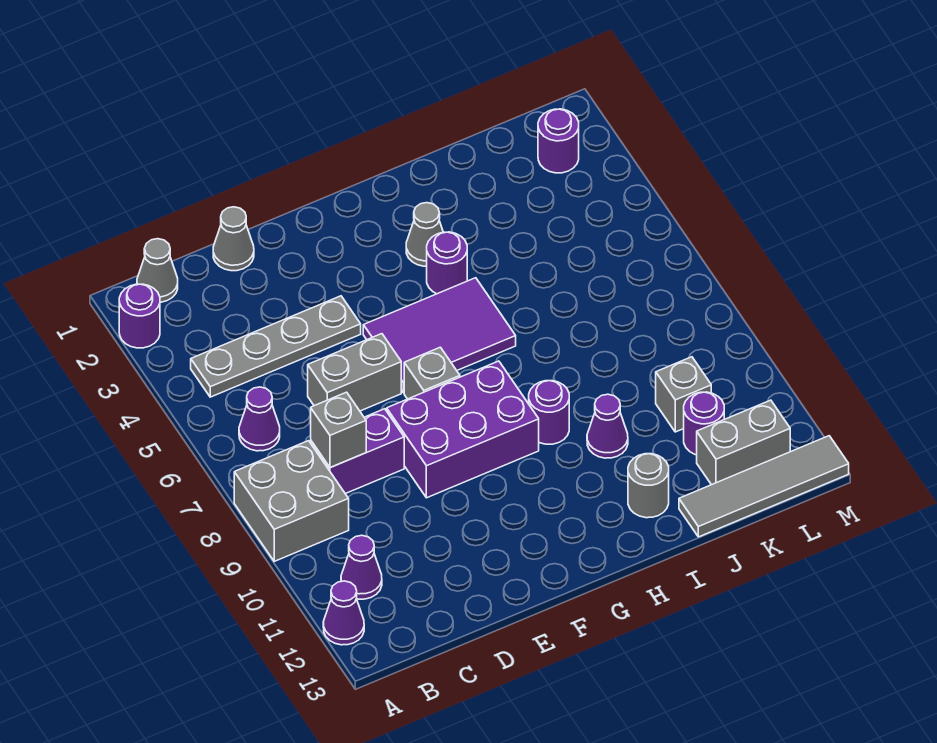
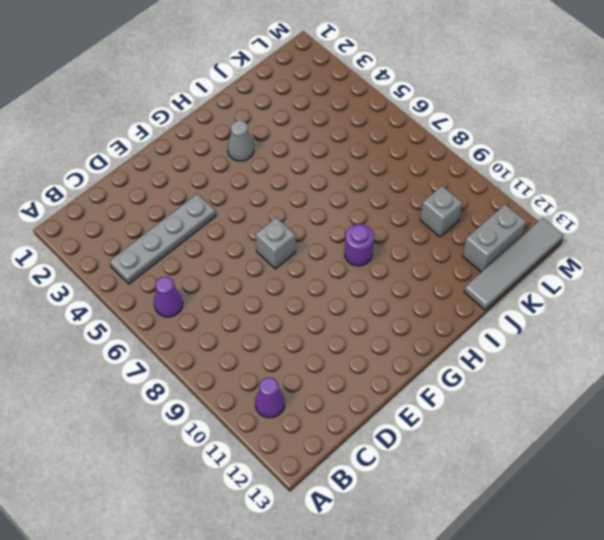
none -> purple 1x1 round brick [119,284,160,348]
none -> grey 2x2 brick [234,441,349,561]
none -> purple 1x1 cone [323,581,364,645]

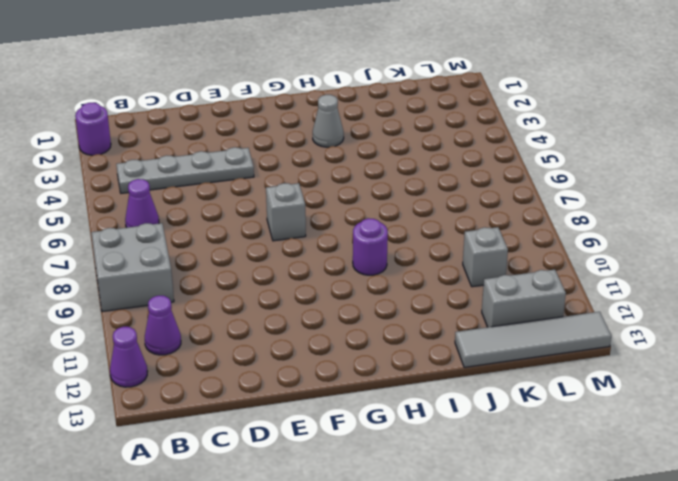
none -> grey 1x1 cone [137,239,178,302]
none -> purple 1x2 brick [311,409,404,494]
none -> grey 1x1 cone [213,207,254,271]

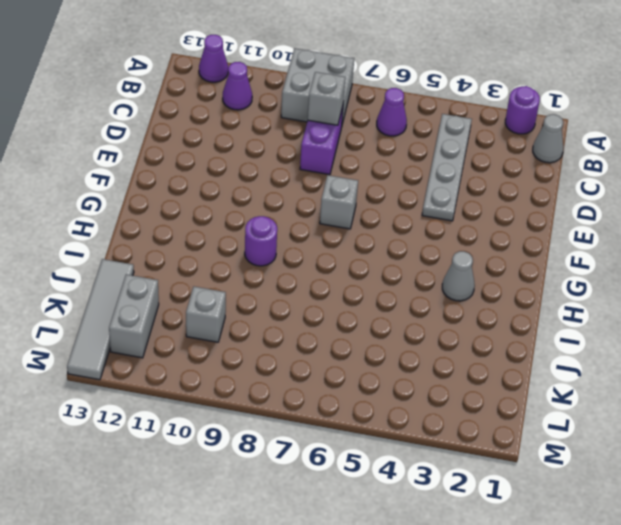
none -> grey 1x1 cone [213,207,254,271]
none -> grey 1x2 brick [308,334,401,411]
none -> purple 2x3 brick [387,361,539,498]

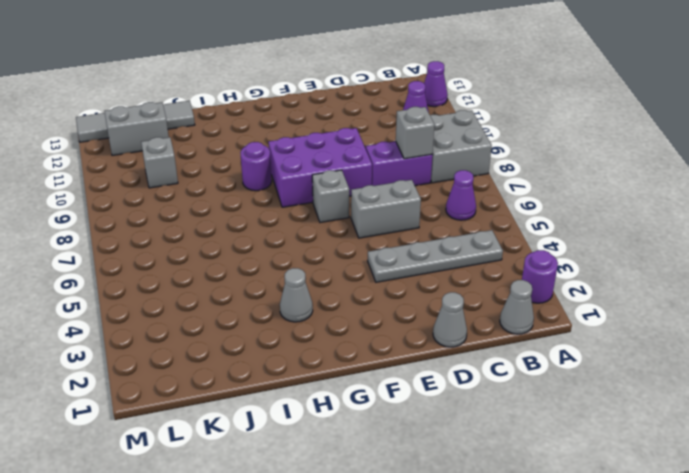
none -> purple 2x3 tile [363,278,516,393]
none -> purple 1x1 round brick [427,232,467,294]
none -> purple 1x1 cone [587,394,628,458]

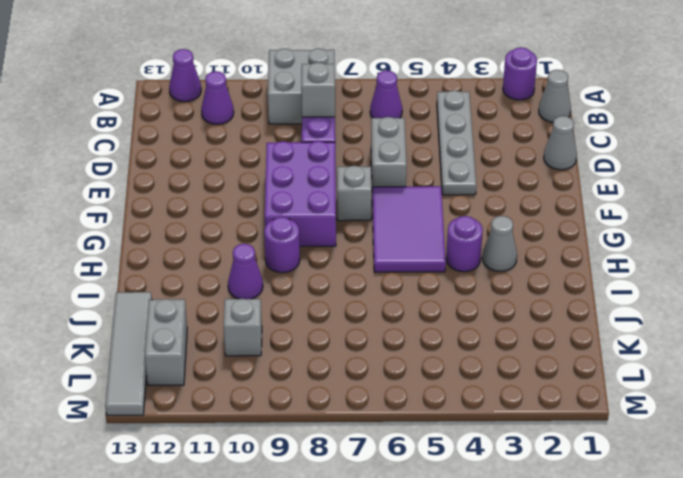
none -> grey 1x1 round brick [628,454,669,518]
none -> purple 1x1 round brick [684,392,724,455]
none -> purple 1x1 round brick [538,109,579,173]

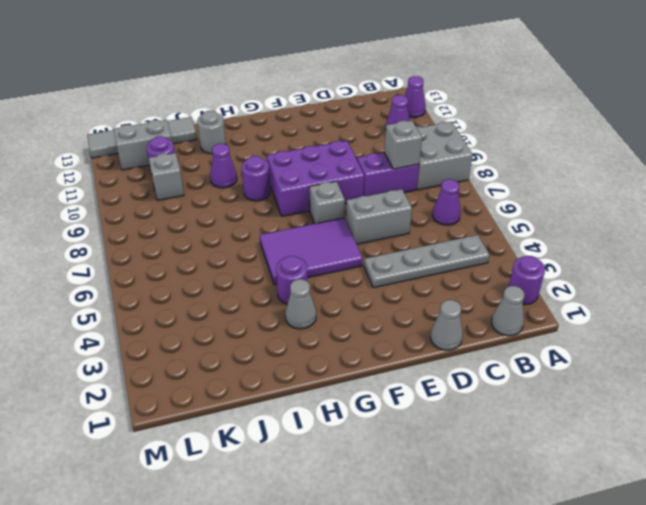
none -> purple 1x1 round brick [538,109,579,173]

